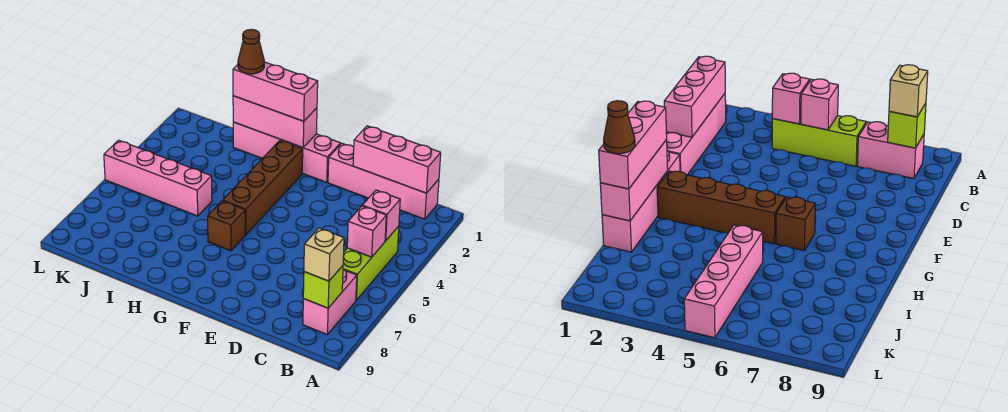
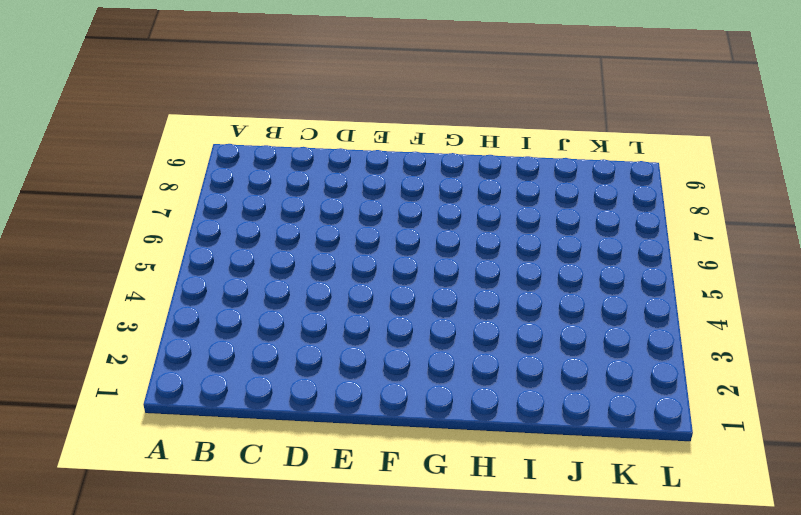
none -> pink 1x4 brick [328,143,439,219]
none -> lime 1x3 brick [343,226,399,300]
none -> pink 1x2 brick [303,269,357,334]

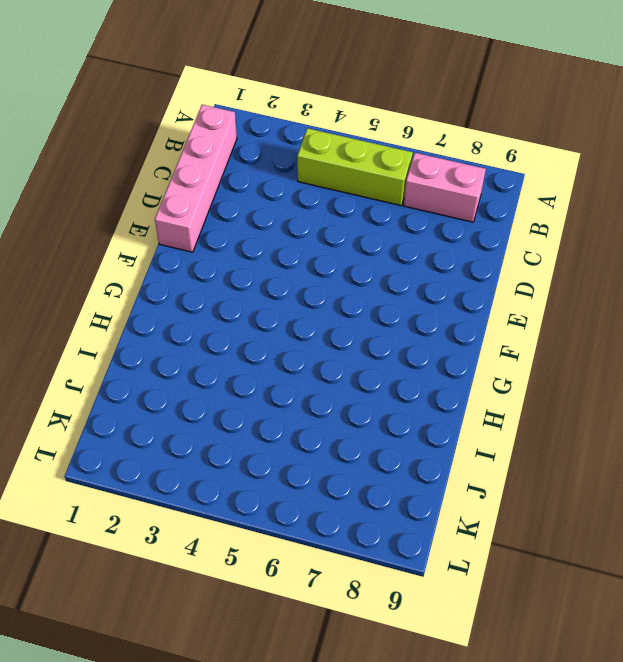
none -> pink 1x4 brick [233,122,341,182]
none -> brown 1x4 brick [223,140,303,235]
none -> brown 1x1 brick [208,201,245,251]

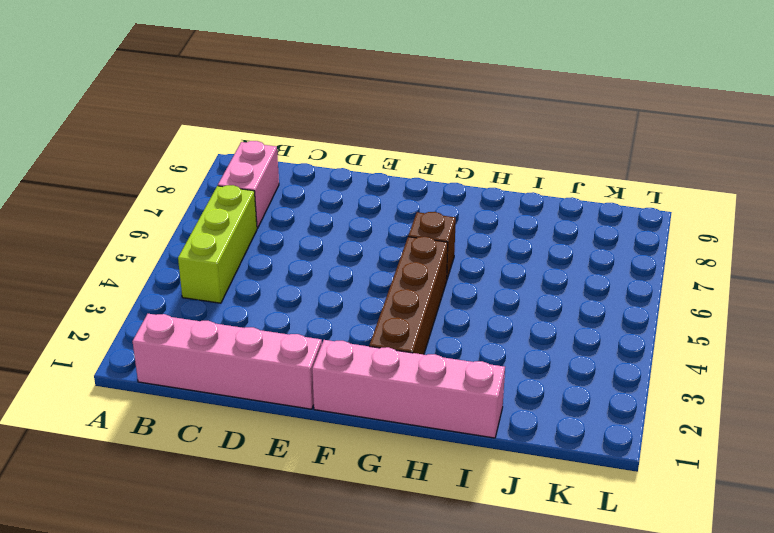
none -> pink 1x4 brick [104,140,212,216]
none -> pink 1x3 brick [353,126,441,193]
none -> pink 1x1 brick [362,190,400,241]

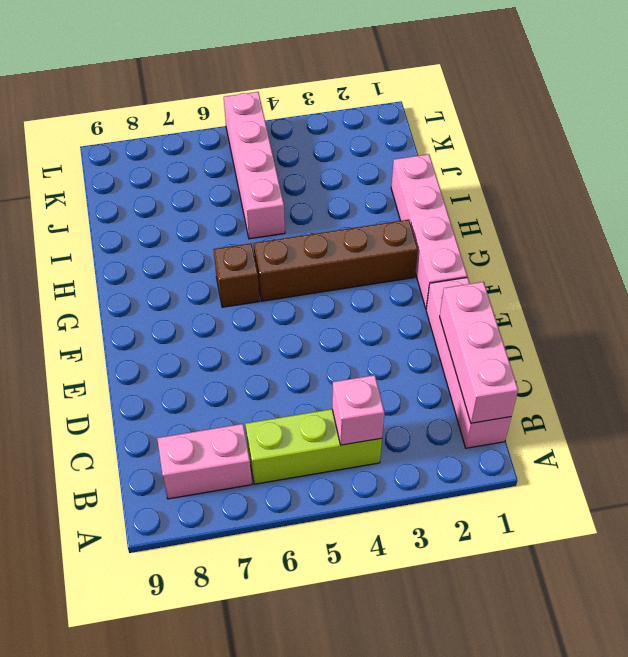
none -> pink 1x1 brick [347,206,386,257]
none -> lime 1x1 brick [303,266,343,308]
none -> pink 1x3 brick [233,96,317,148]

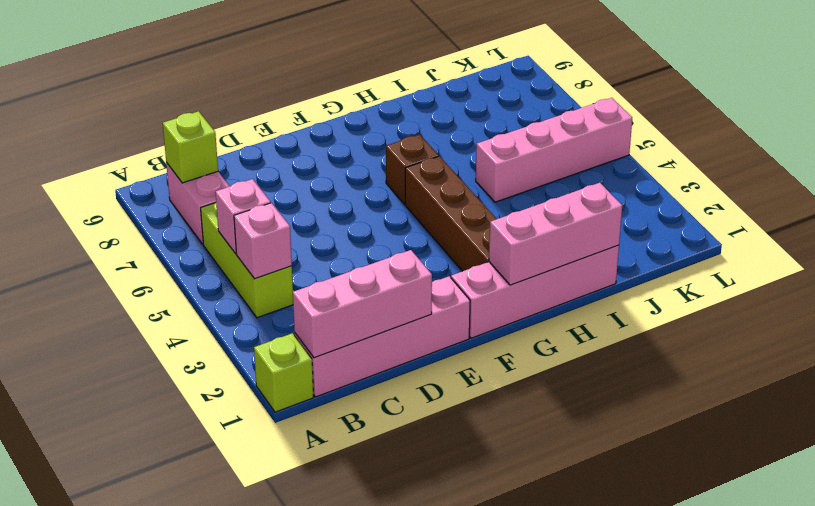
lime 1x1 brick [254,333,314,412] -> none
none -> tan 1x1 brick [304,228,344,281]
none -> pink 1x3 brick [233,62,318,121]
none -> brown 1x1 cone [238,29,264,74]

